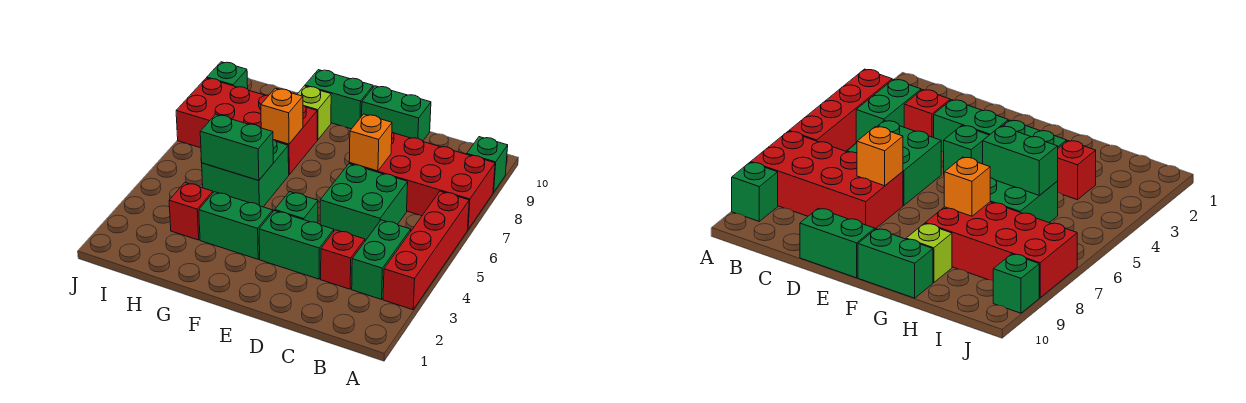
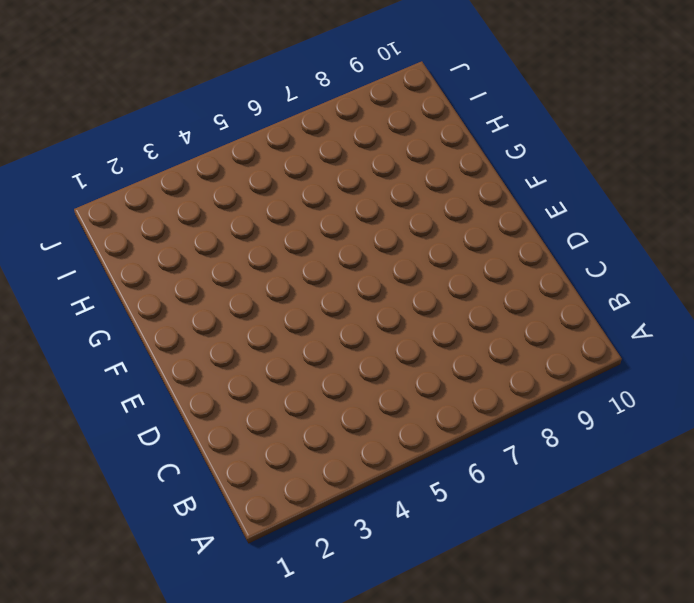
none -> red 1x4 brick [383,191,469,310]
none -> red 2x4 brick [349,132,495,229]
none -> green 1x1 brick [467,137,508,192]

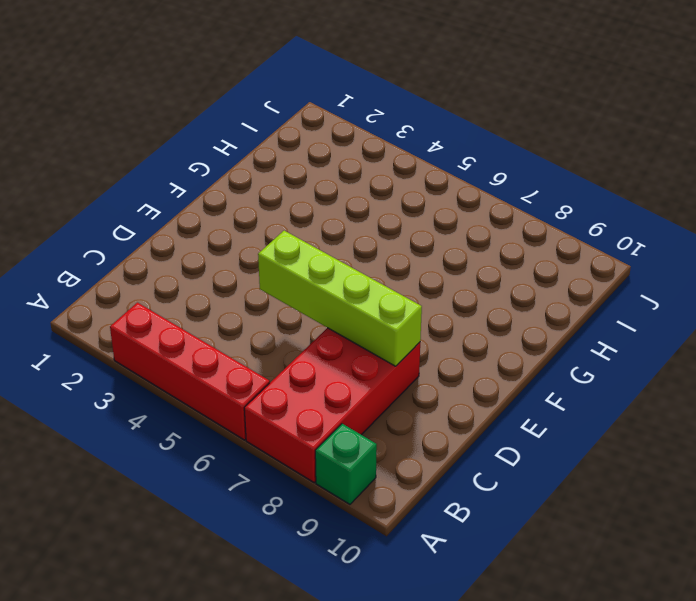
lime 1x4 brick [258,231,422,366] -> orange 1x1 brick [349,114,392,171]
none -> green 1x2 brick [352,220,411,299]
none -> red 1x1 brick [321,230,365,289]
none -> green 2x2 brick [320,164,408,241]

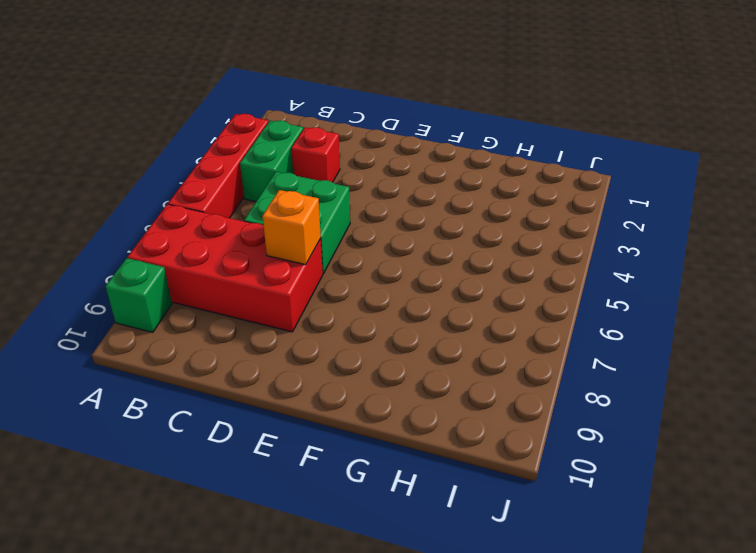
none -> green 1x2 brick [259,211,334,279]
none -> green 1x2 brick [362,86,431,141]
none -> green 1x1 brick [275,192,318,223]

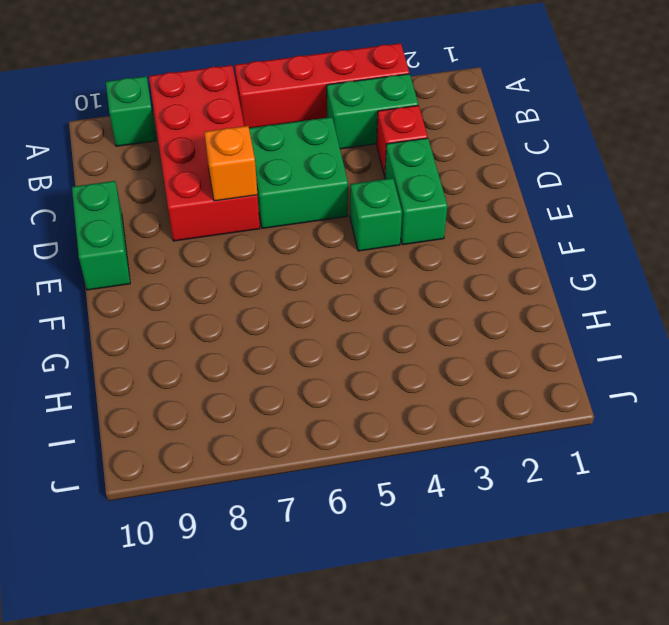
none -> green 1x2 brick [199,192,273,259]
none -> green 1x2 brick [305,70,373,129]
none -> green 2x2 brick [202,140,289,207]

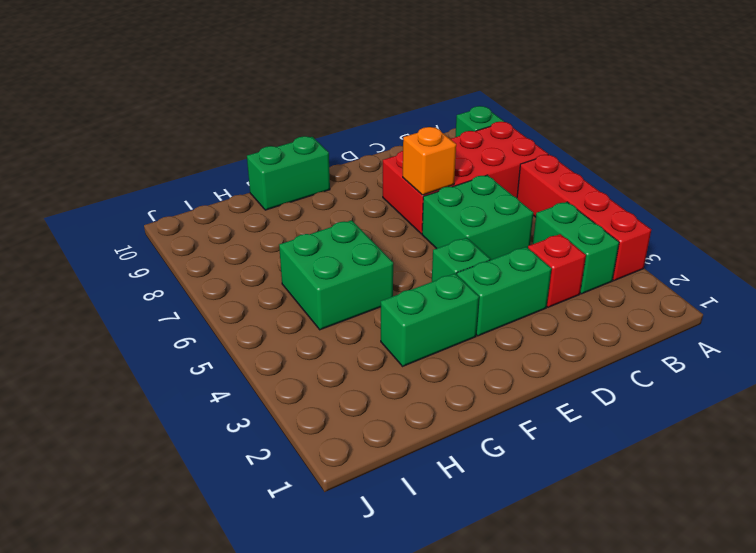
none -> green 1x2 brick [362,86,431,141]
none -> red 2x4 brick [176,78,317,175]
none -> lime 1x1 brick [297,86,331,140]

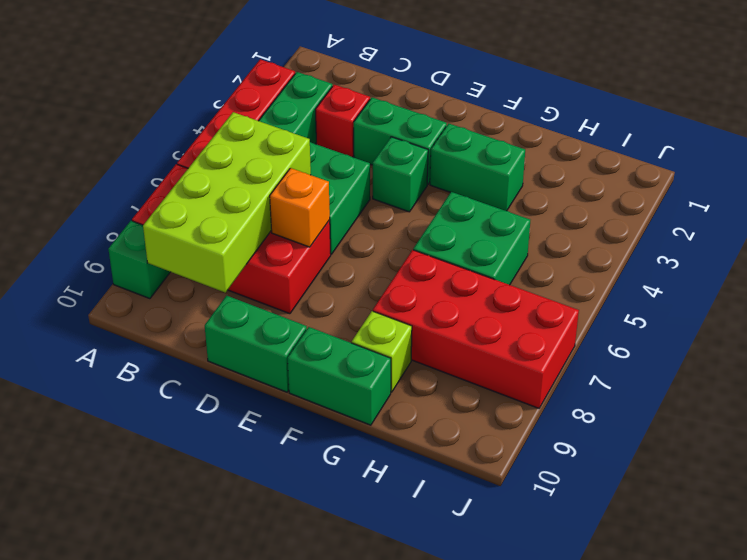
lime 2x4 brick [143,112,311,293] -> none
none -> red 1x1 brick [169,183,213,240]
none -> green 1x1 brick [207,62,248,89]
none -> green 1x2 brick [200,114,273,181]

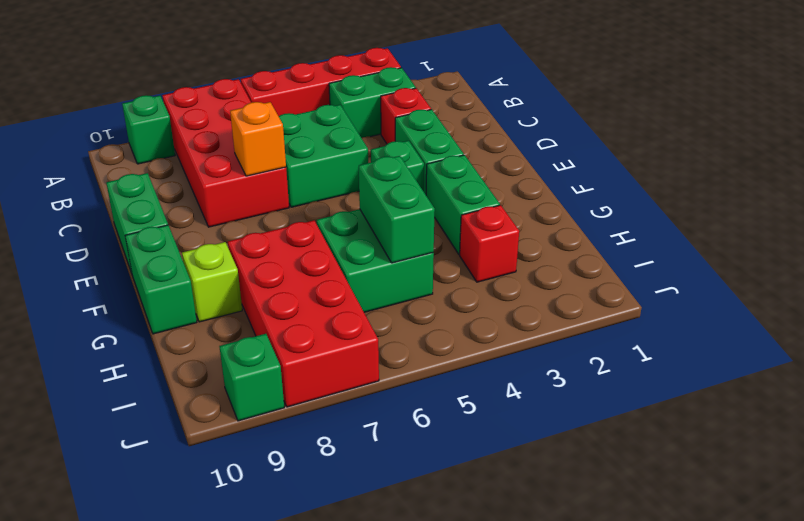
none -> orange 1x1 brick [261,88,303,144]

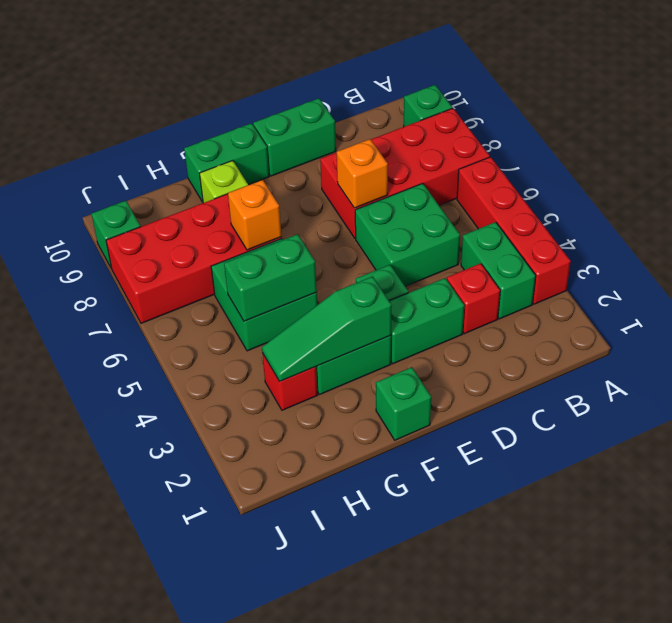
green 1x1 brick [376,367,431,440] -> none
green 1x3 slope [262,276,392,381] -> none

